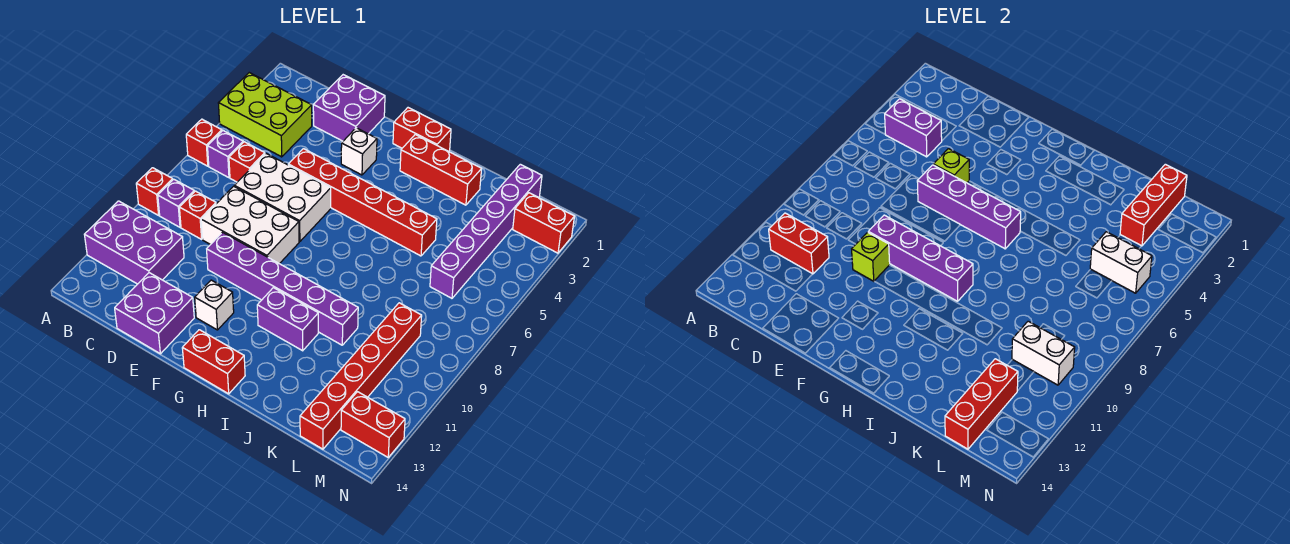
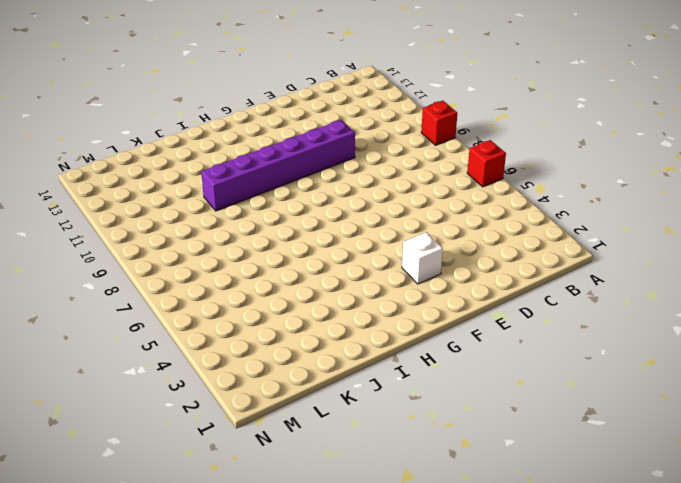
none -> lime 2x3 brick [218,73,312,157]
none -> purple 2x3 brick [84,201,184,284]
none -> purple 1x1 brick [208,131,243,178]
none -> purple 1x1 brick [158,179,194,227]

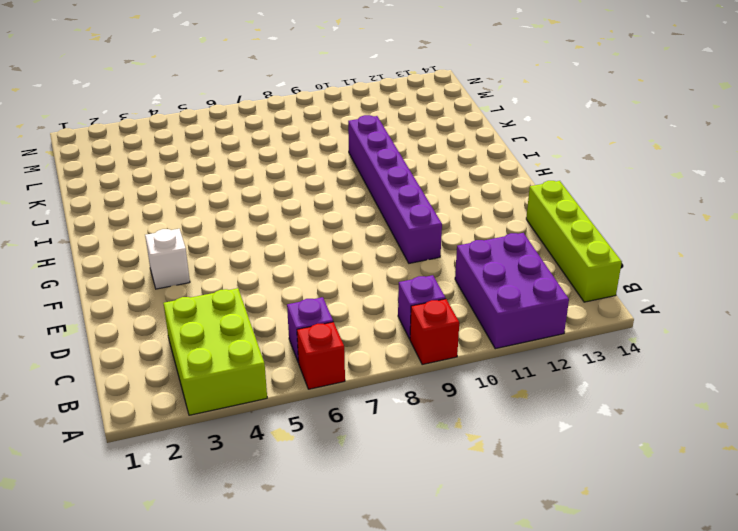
lime 1x4 brick [526,181,622,302] -> purple 2x2 brick [115,273,194,354]
none -> red 1x1 brick [229,142,265,182]
none -> red 1x1 brick [179,191,216,239]
none -> purple 2x2 brick [313,75,385,141]
none -> white 2x3 brick [234,154,331,242]

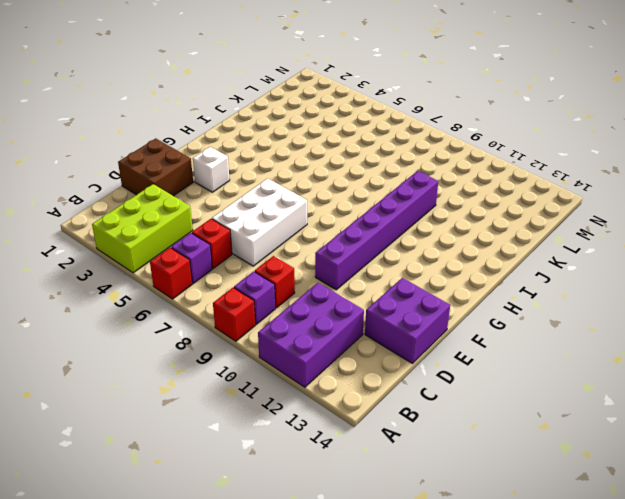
brown 2x2 brick [118,138,193,196] -> purple 2x2 brick [313,75,385,141]
none -> white 2x3 brick [201,186,299,264]
none -> red 1x6 brick [288,149,437,256]
none -> white 1x1 brick [195,280,234,330]
none -> red 1x2 brick [393,108,451,151]

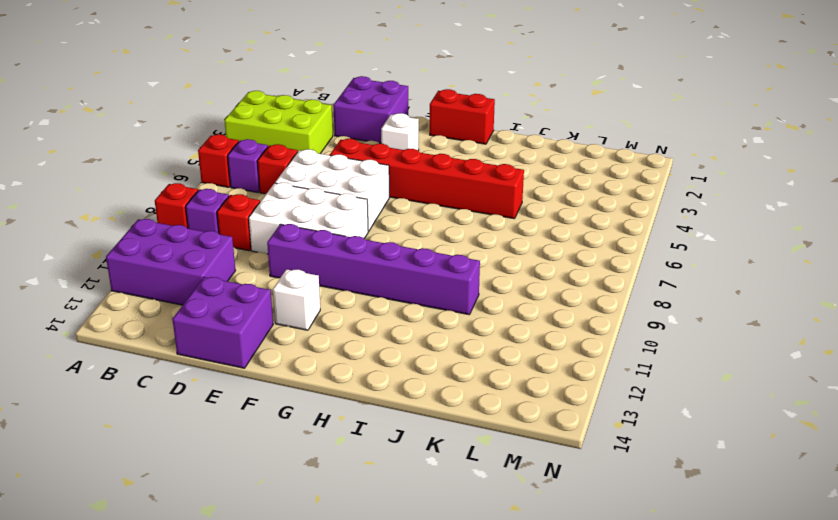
none -> red 1x2 brick [182,330,245,394]
none -> red 1x3 brick [400,135,482,205]
none -> purple 1x2 brick [257,288,318,351]
none -> purple 1x6 brick [430,164,542,298]

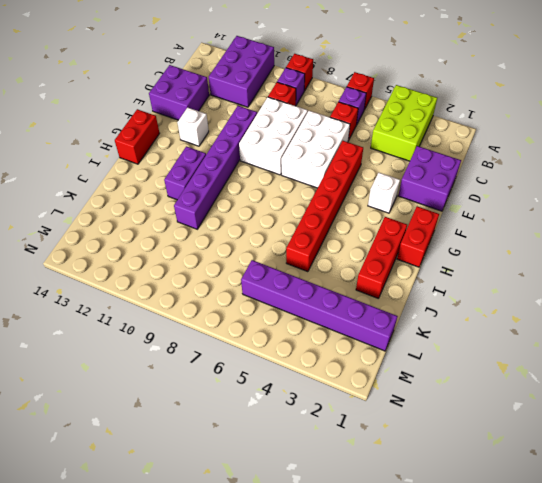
none -> red 1x6 brick [300,303,422,449]
none -> red 1x2 brick [513,193,574,253]
none -> red 1x2 brick [341,392,405,457]
none -> purple 1x2 brick [885,99,942,157]

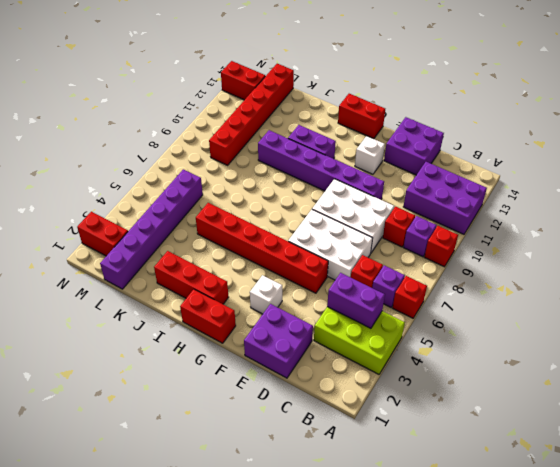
none -> red 1x2 brick [769,213,829,274]
none -> lime 1x1 brick [933,149,969,183]
none -> purple 1x4 brick [917,165,1021,249]
none -> purple 1x4 brick [868,215,973,301]

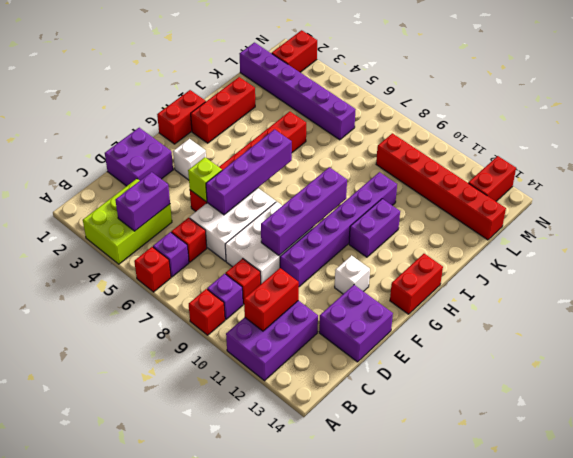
none -> lime 1x1 brick [852,232,890,281]
none -> red 1x3 brick [1120,164,1187,246]
none -> white 1x2 brick [1090,232,1152,293]
none -> white 1x2 brick [1012,321,1075,385]

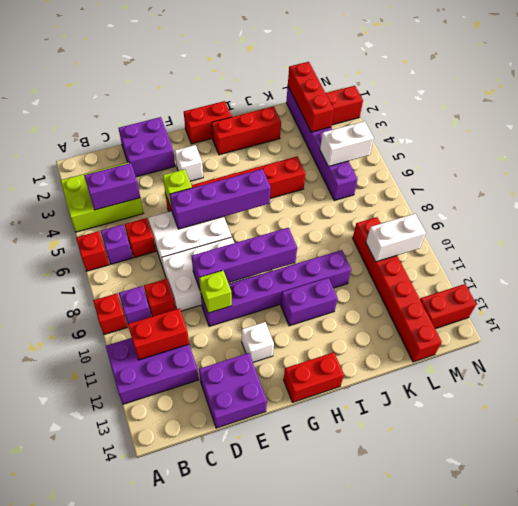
none -> red 1x3 brick [945,359,1018,449]

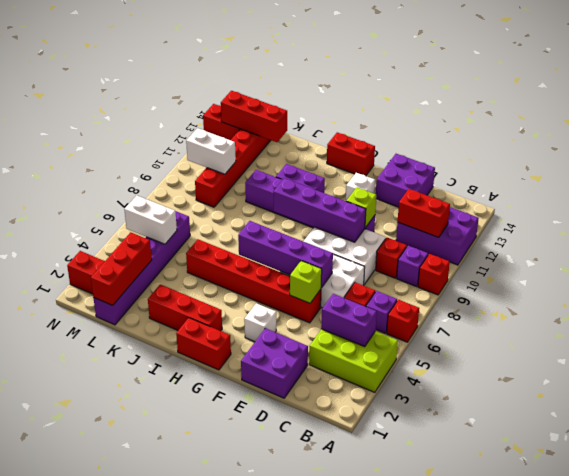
red 1x3 brick [221,91,287,142] -> red 1x3 brick turned to [945,359,1018,449]

